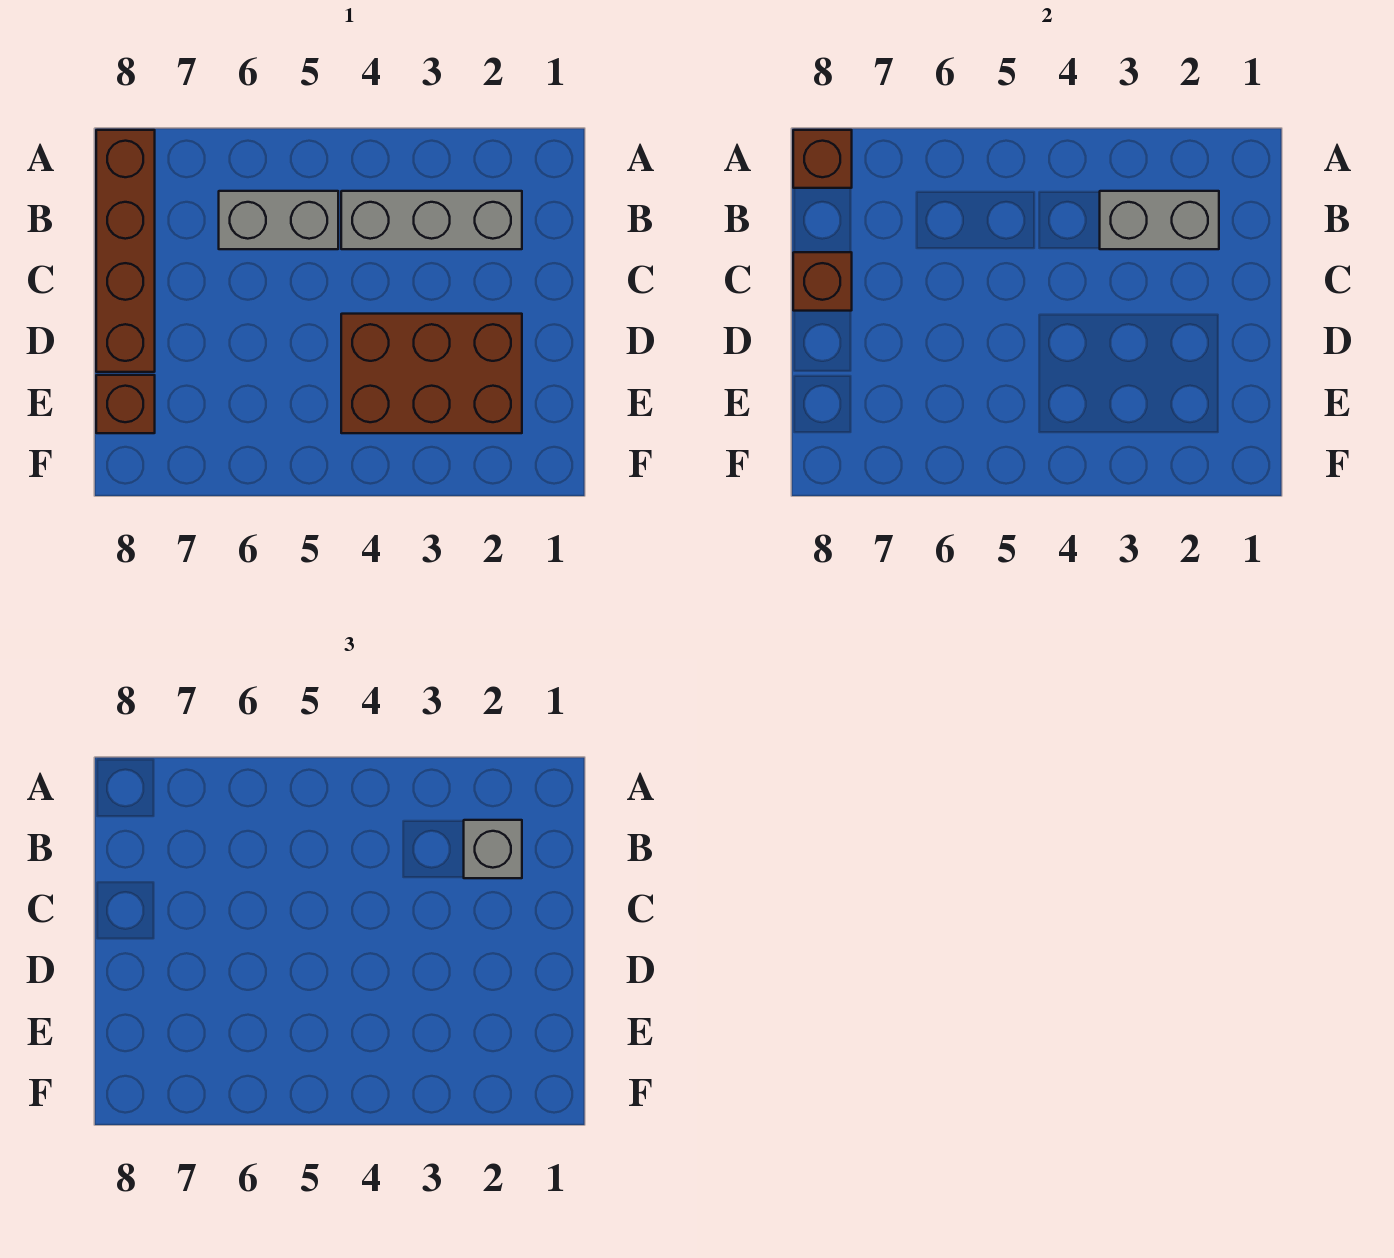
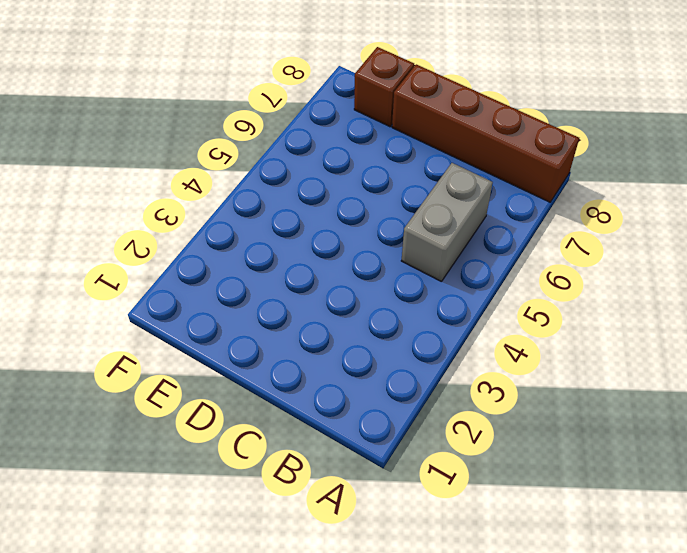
none -> grey 1x3 brick [341,191,522,249]
none -> brown 2x3 brick [341,314,522,433]

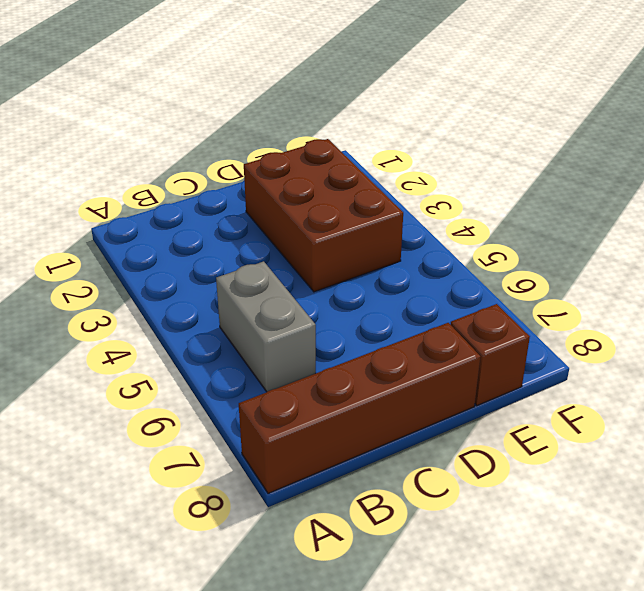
none -> grey 1x3 brick [341,191,522,249]
none -> brown 1x1 brick [793,130,852,188]

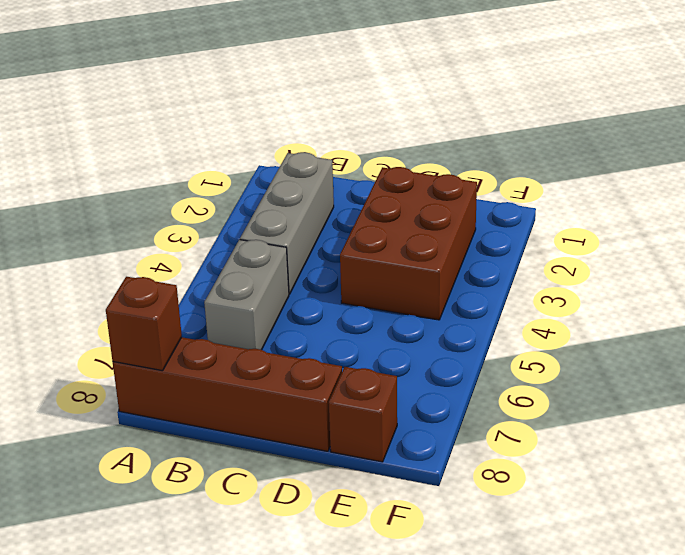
none -> grey 1x2 brick [1100,191,1219,249]
none -> brown 1x1 brick [793,252,852,311]

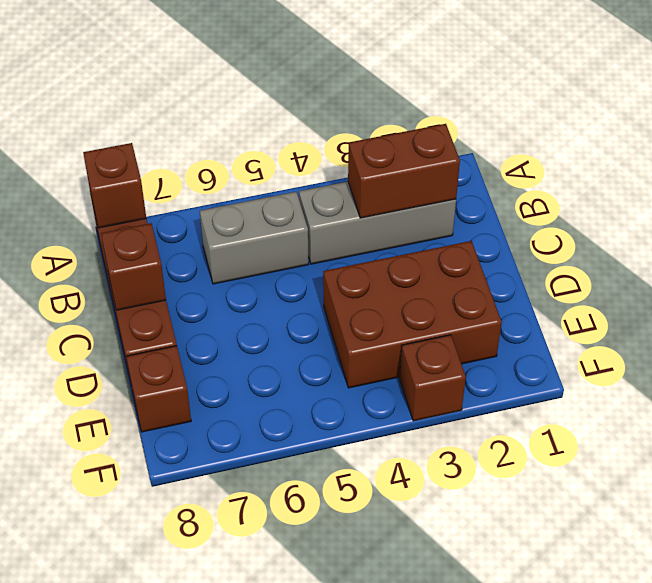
brown 1x2 brick [348,124,460,218] -> grey 1x2 brick [1100,191,1219,249]
brown 1x1 brick [400,335,466,421] -> none
none -> grey 1x1 brick [464,820,522,878]

